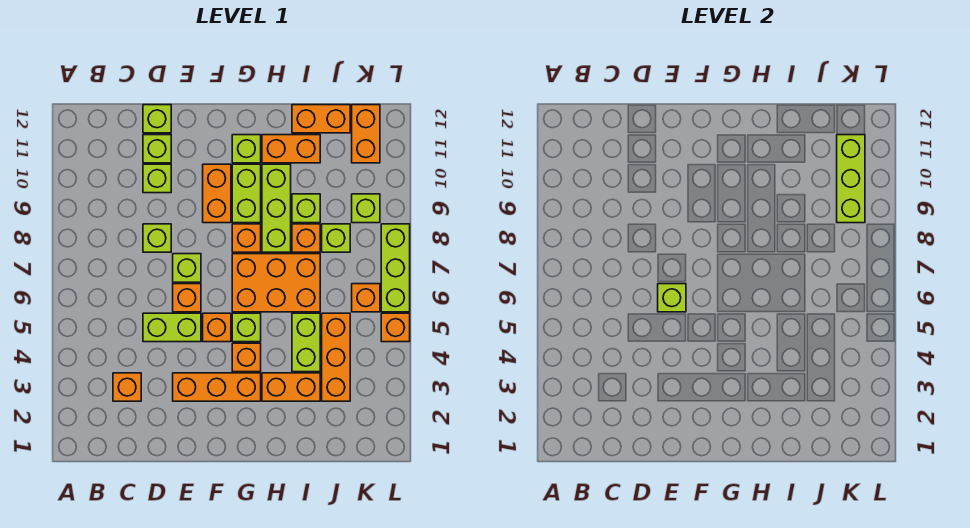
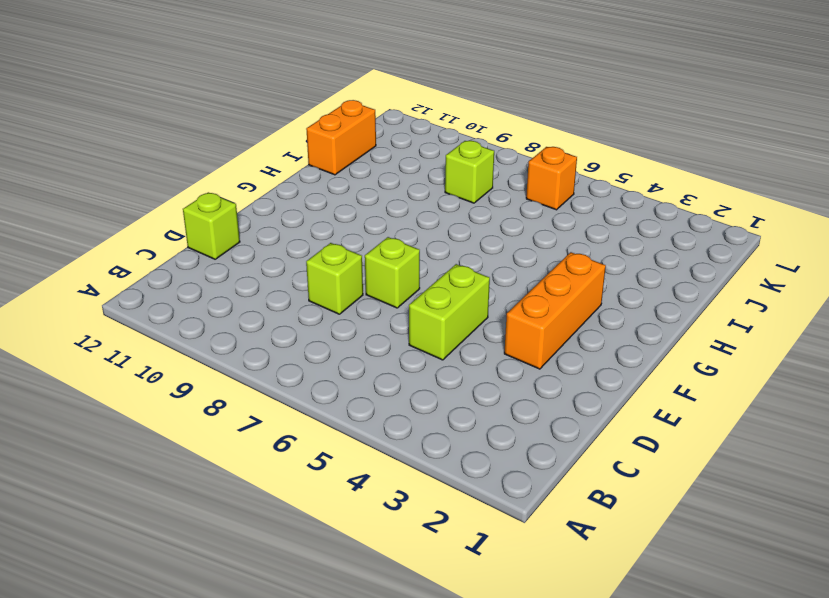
none -> orange 1x1 brick [113,373,141,401]
none -> lime 1x1 brick [143,164,171,193]
none -> lime 1x1 brick [143,135,171,163]
none -> orange 1x1 brick [173,284,201,312]

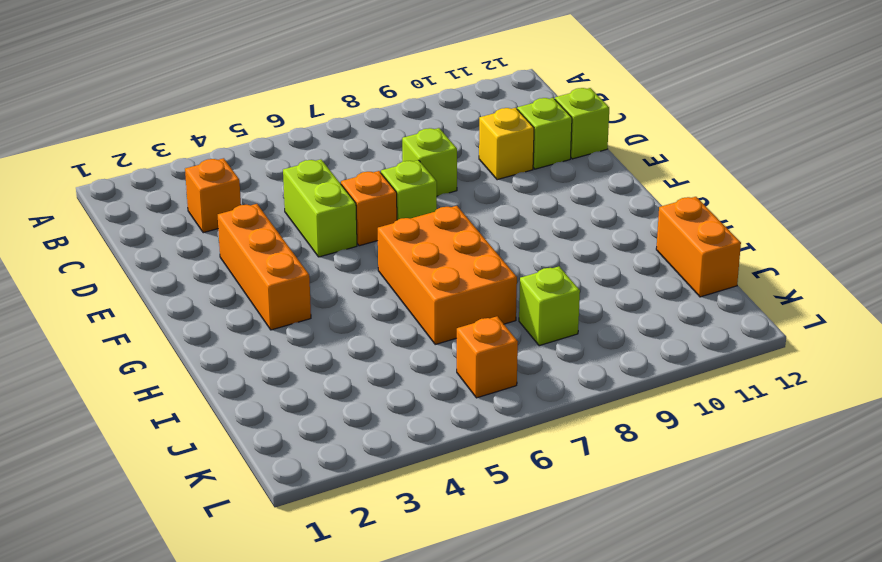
yellow 1x1 brick [479,108,534,180] -> lime 1x1 brick [143,164,171,193]
none -> orange 1x1 brick [203,313,231,342]
none -> orange 1x2 brick [203,164,231,223]
none -> orange 1x1 brick [232,343,261,372]
none -> lime 1x1 brick [232,313,261,342]

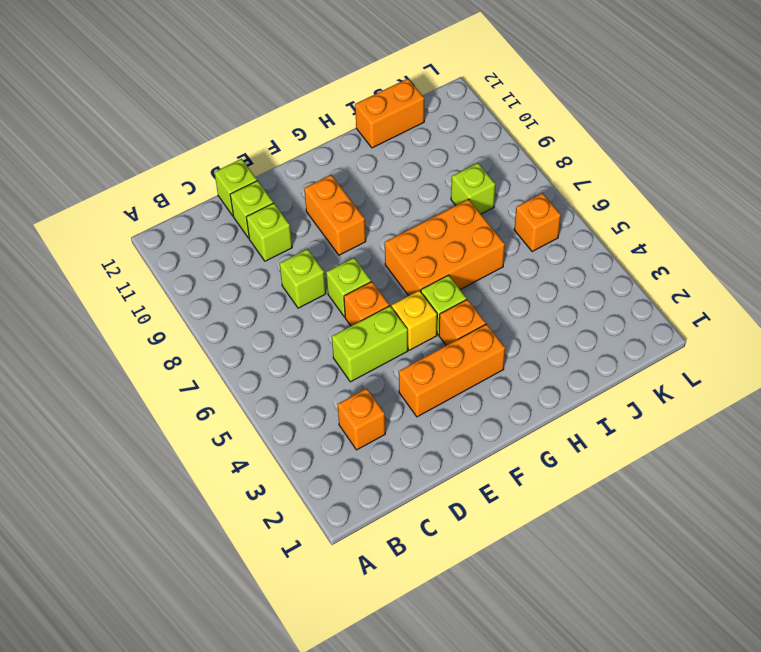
yellow 1x1 brick [392,290,437,350] -> orange 1x1 brick [203,313,231,342]
none -> orange 1x1 brick [232,224,261,252]
none -> lime 1x2 brick [232,164,261,223]
none -> lime 1x1 brick [232,135,261,163]
none -> orange 1x2 brick [262,373,320,401]

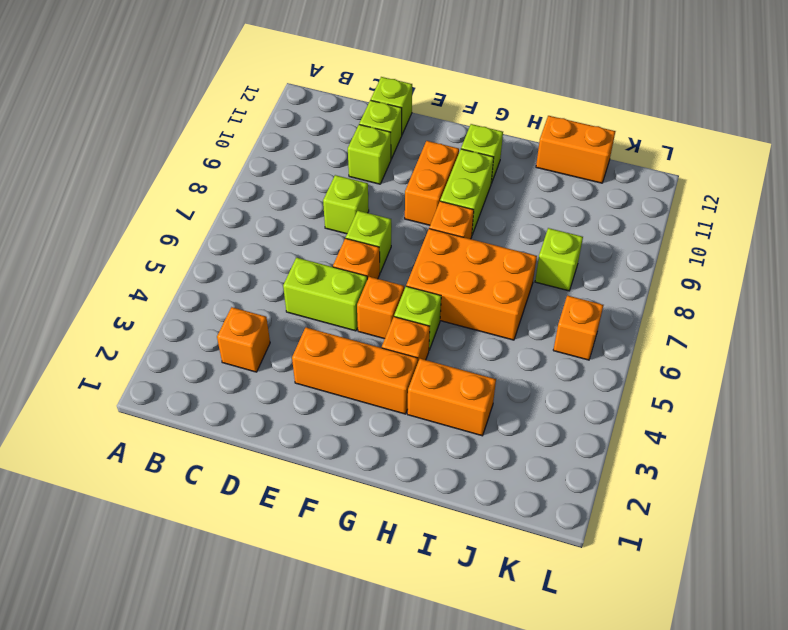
none -> lime 1x3 brick [262,164,291,252]
none -> orange 1x2 brick [262,135,320,163]
none -> lime 1x2 brick [292,313,320,372]
none -> orange 1x1 brick [292,224,320,252]

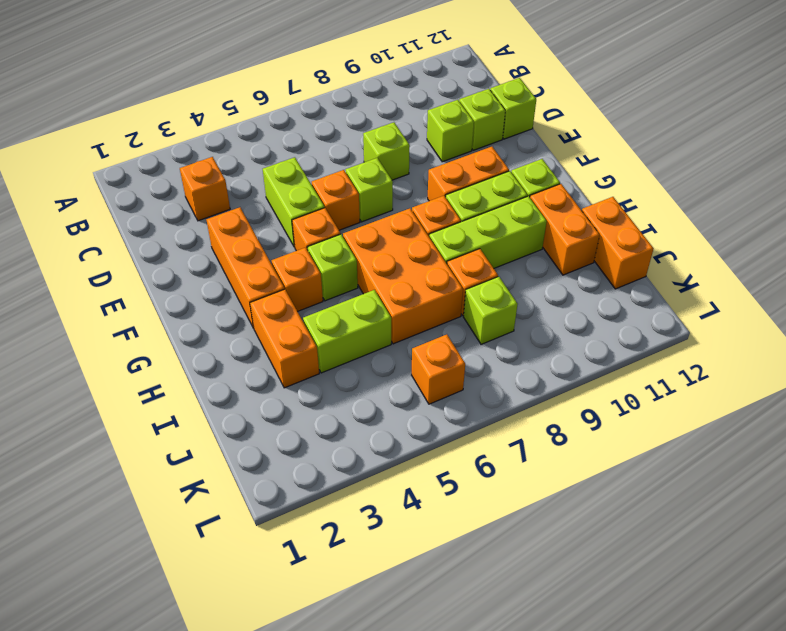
none -> lime 1x1 brick [292,194,320,223]
none -> orange 1x3 brick [322,313,350,401]
none -> lime 1x1 brick [352,194,380,223]
none -> orange 1x2 brick [352,105,380,163]

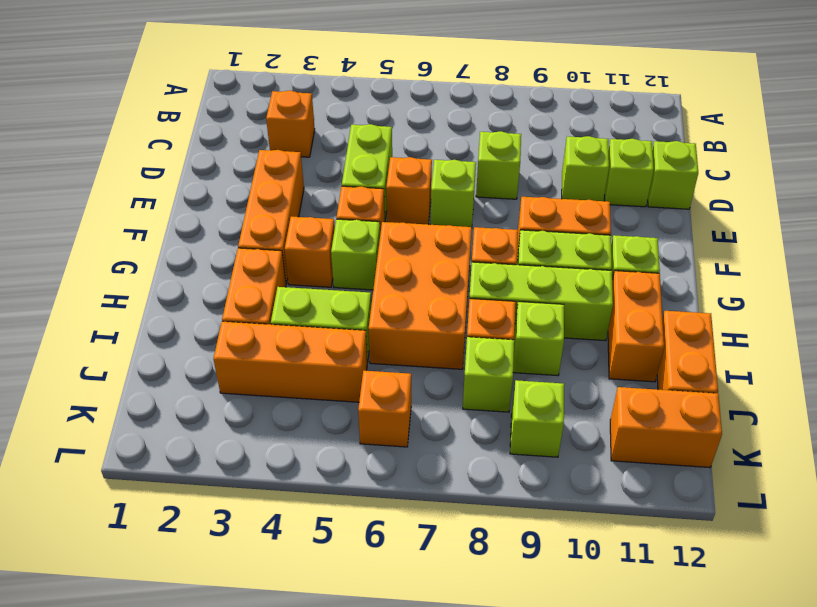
none -> orange 1x1 brick [381,313,410,342]
none -> lime 1x3 brick [381,224,410,312]
none -> lime 1x1 brick [658,284,686,312]
none -> lime 1x3 brick [837,135,865,223]

